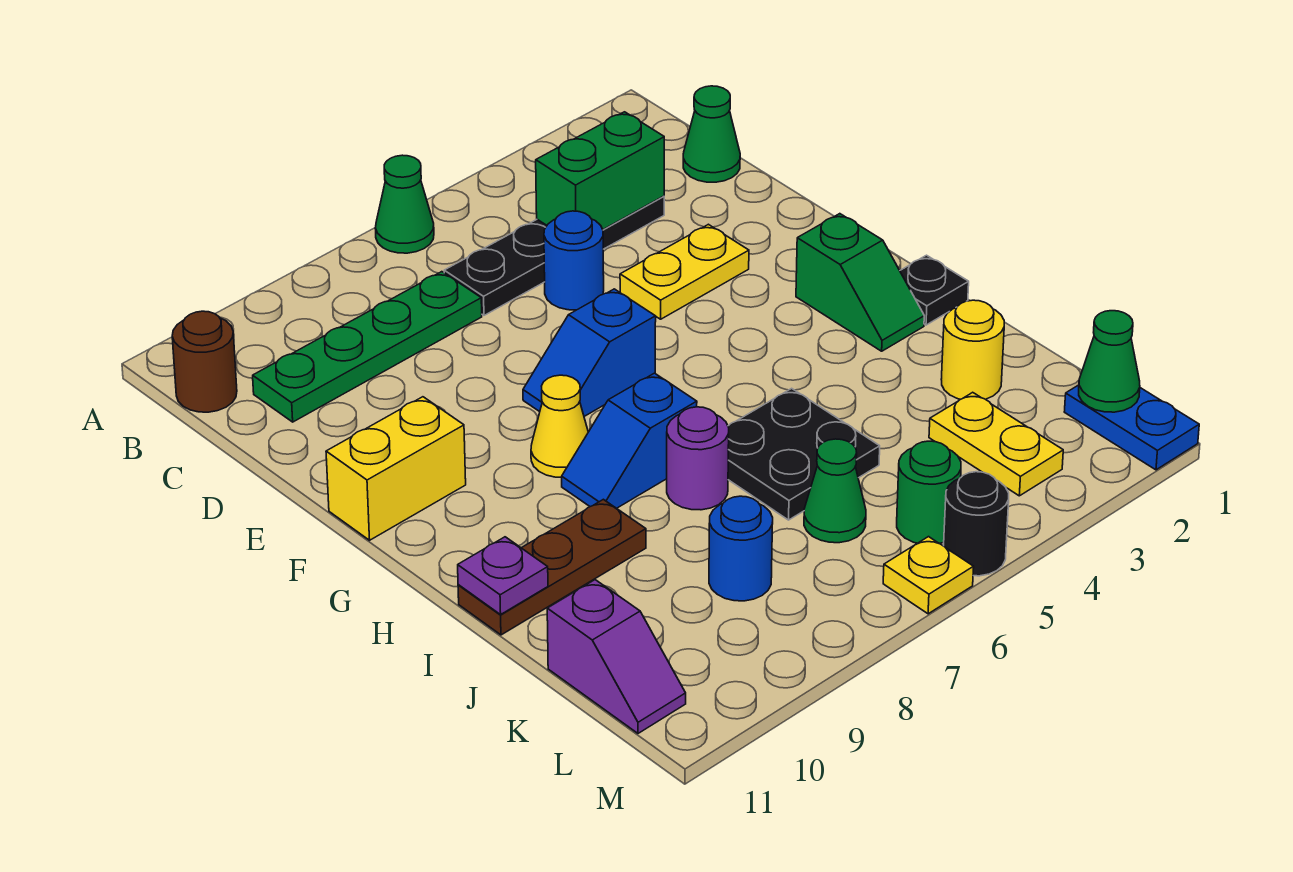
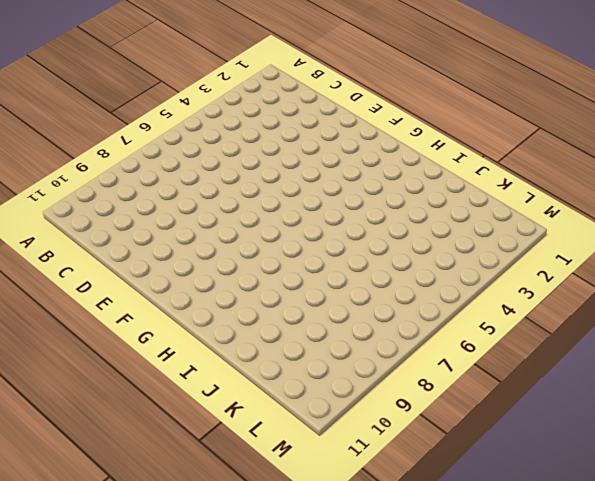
none -> green 1x1 cone [375,155,434,253]
none -> brown 1x1 round brick [172,311,237,412]
none -> green 1x1 cone [683,86,740,182]

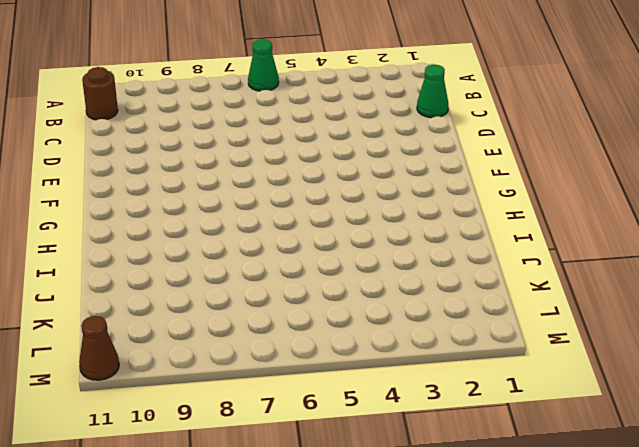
brown 1x1 cone [79,316,119,380] -> none
none -> black 1x4 plate [444,196,664,315]
none -> green 1x4 plate [253,272,482,422]
none -> blue 1x1 round brick [544,211,604,310]

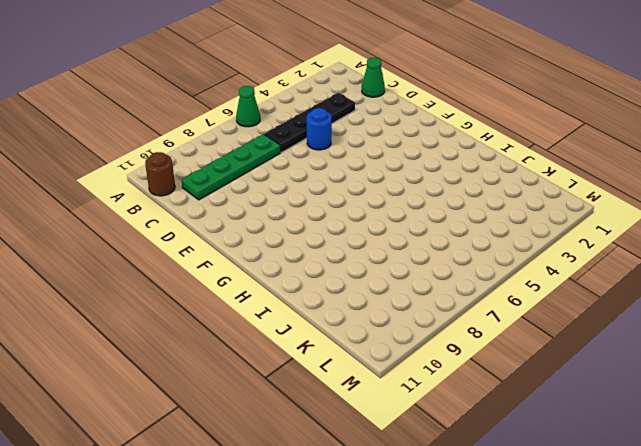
none -> yellow 1x2 plate [620,224,749,319]
none -> blue 1x2 slope [523,289,656,416]
none -> yellow 1x2 brick [326,397,466,540]

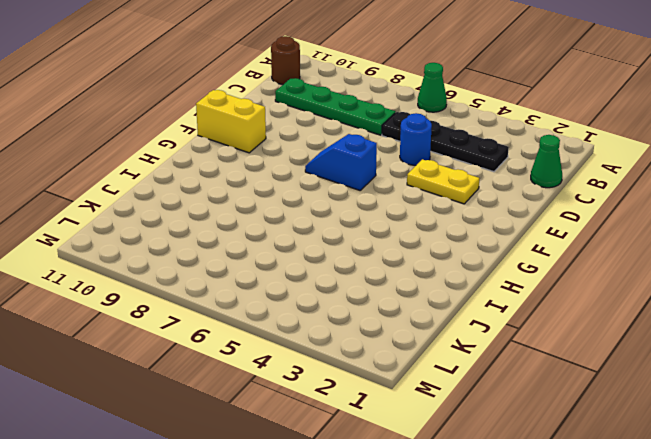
none -> green 1x2 slope [796,214,924,351]
none -> yellow 1x1 cone [531,375,588,477]
none -> black 1x1 plate [900,255,969,325]

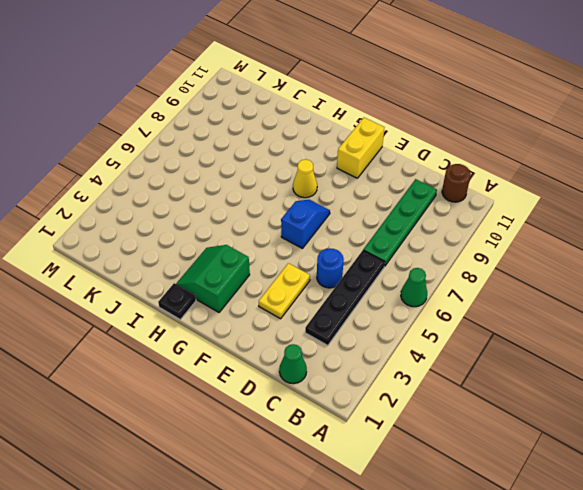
green 2x2 slope [176,245,250,312] -> green 1x2 slope [796,214,924,351]
none -> blue 1x2 slope [562,373,697,508]
none -> black 2x2 plate [728,388,880,520]
none -> purple 1x1 round brick [667,407,729,510]

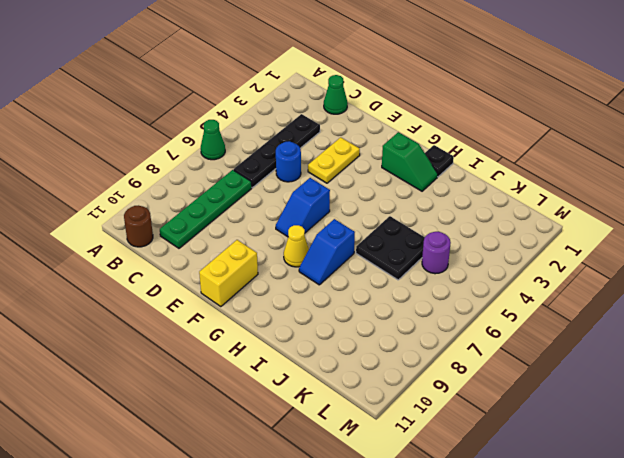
purple 1x1 round brick [422,232,451,274] -> purple 1x1 round brick moved to [667,407,729,510]
none -> brown 1x3 plate [458,499,646,635]
none -> yellow 1x1 round brick [941,300,1004,399]
none -> yellow 1x2 plate [929,392,1063,496]

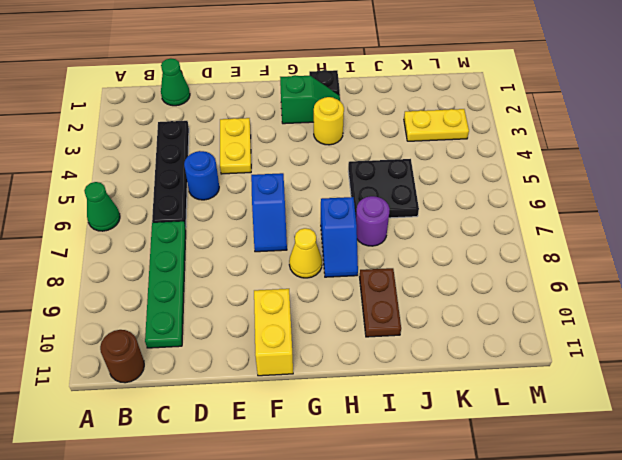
yellow 1x1 round brick [314,97,344,145] -> yellow 1x1 round brick moved to [941,300,1004,399]
brown 1x2 plate [360,268,401,337] -> brown 1x3 plate [458,499,646,635]
none -> green 1x1 cone [804,439,866,543]
none -> blue 1x1 round brick [709,496,773,601]
none -> purple 1x2 slope [547,580,686,733]

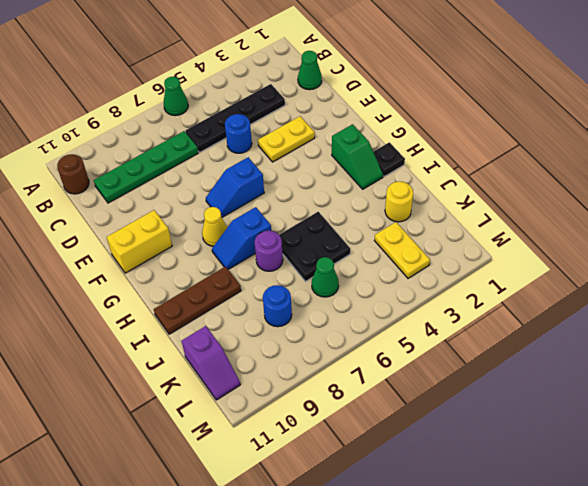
none -> blue 1x2 plate [1064,385,1199,470]
none -> green 1x1 round brick [897,441,961,543]
none -> black 1x1 round brick [944,472,1009,576]

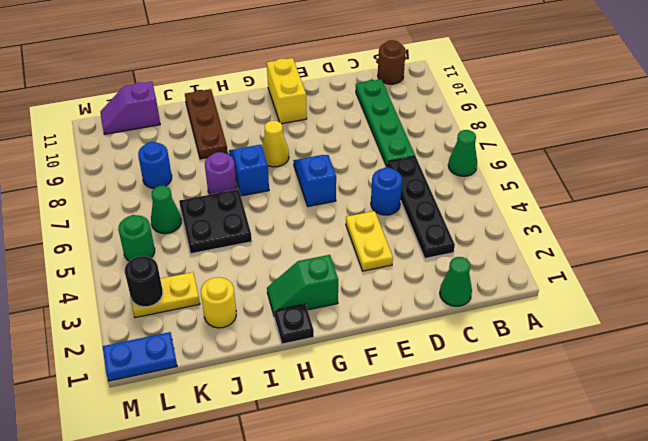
black 1x1 round brick [125,256,163,307] -> black 1x1 round brick moved to [944,472,1009,576]
none -> yellow 1x1 plate [883,537,974,614]
none -> green 1x2 brick [536,112,664,229]
none -> purple 1x1 plate [458,537,548,615]

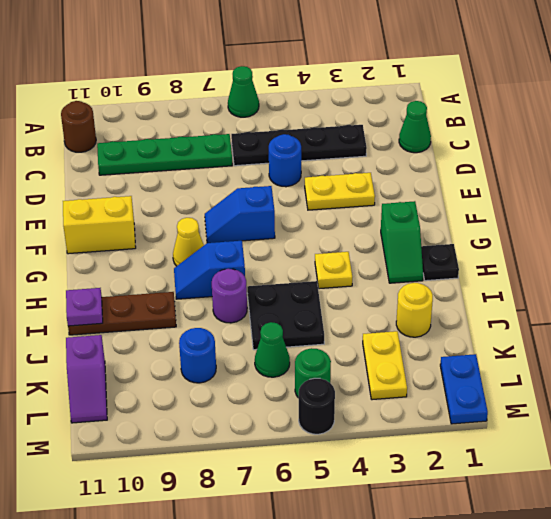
yellow 1x1 plate [315,252,352,289] -> yellow 1x1 plate moved to [883,537,974,614]
none -> green 1x2 brick [536,112,664,229]
none -> green 1x1 cone [1079,311,1140,412]

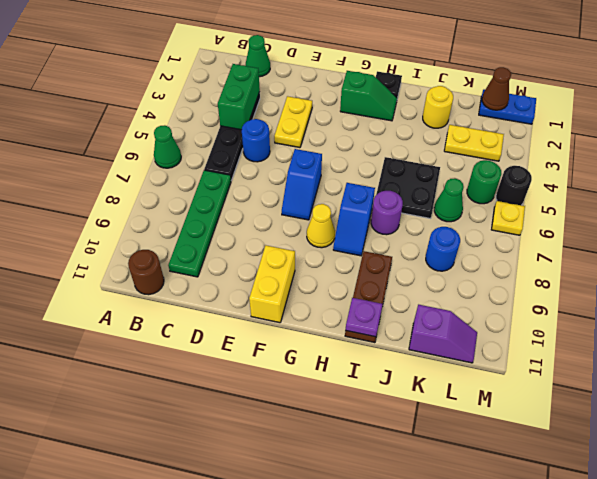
brown 1x1 cone [482,67,511,110] -> green 1x1 cone [1079,311,1140,412]

